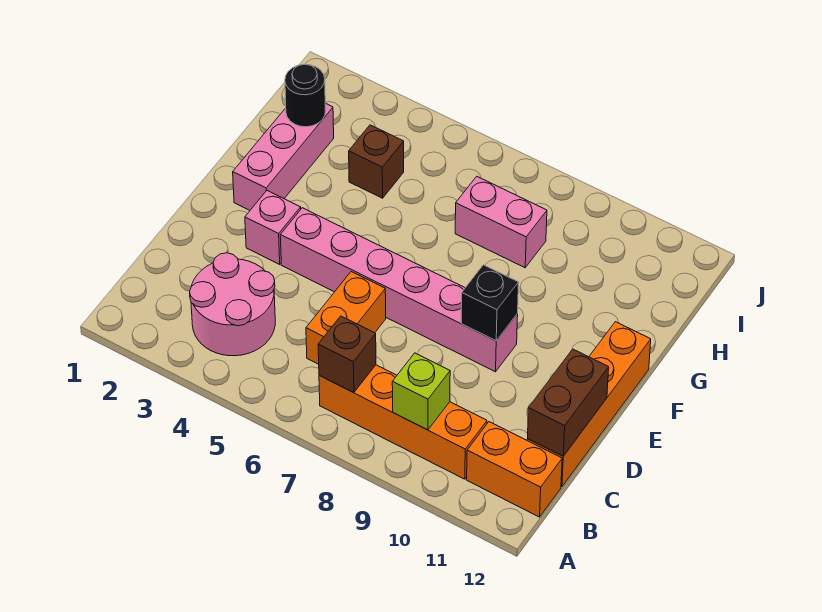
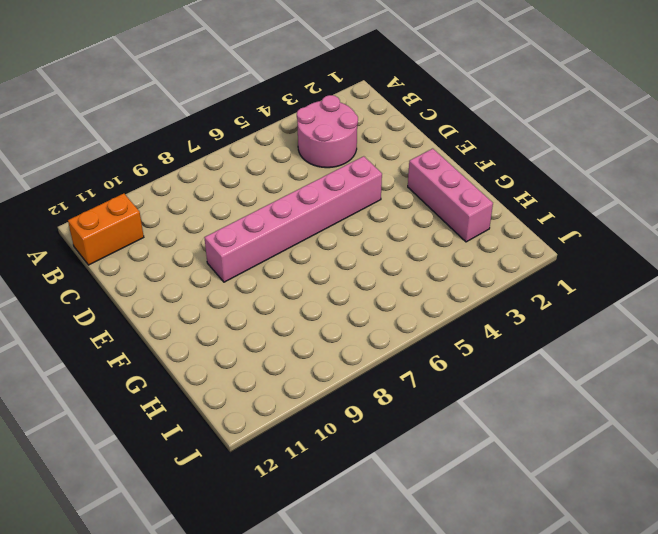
none -> orange 1x4 brick [319,365,487,479]
none -> orange 1x2 brick [306,272,386,364]
none -> orange 1x4 brick [527,322,651,487]

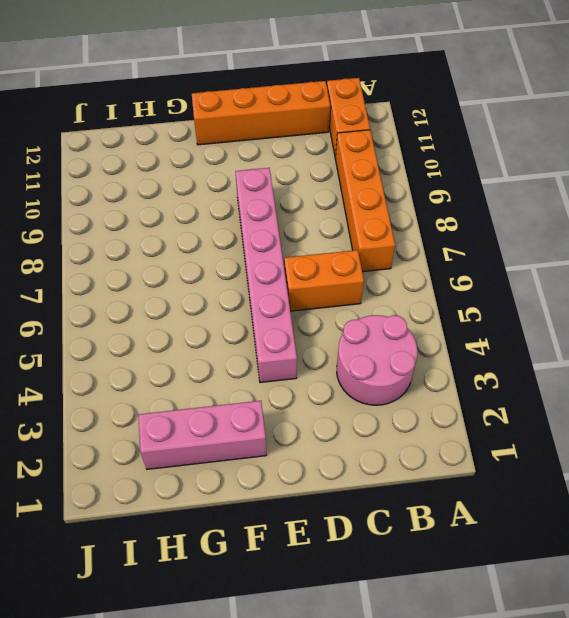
none -> pink 1x1 brick [245,191,301,264]
none -> brown 1x1 brick [349,125,404,198]
none -> pink 1x2 brick [455,176,547,268]

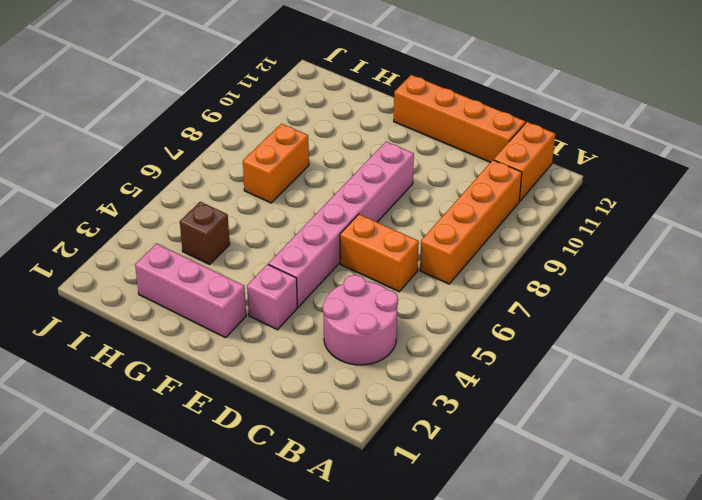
orange 1x2 brick [243,124,309,203] -> pink 1x2 brick [455,176,547,268]
none -> brown 1x1 brick [318,316,376,393]
none -> lime 1x1 brick [392,353,450,430]
none -> brown 1x2 brick [528,349,609,456]

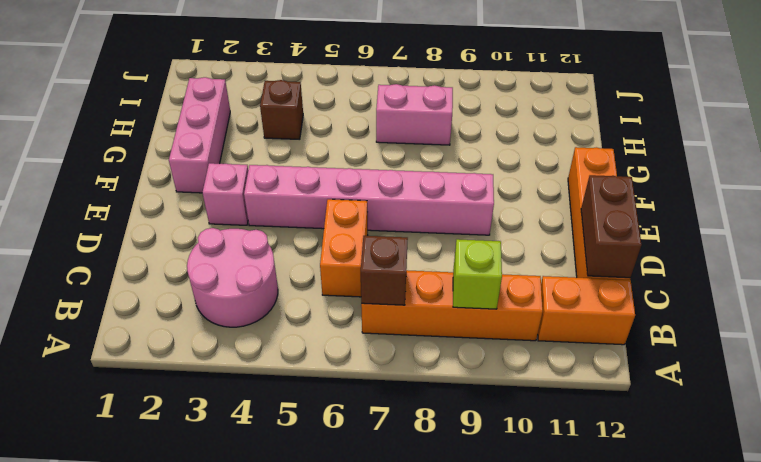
none -> black 1x1 brick [461,265,519,341]
none -> black 1x1 round brick [285,64,325,127]

